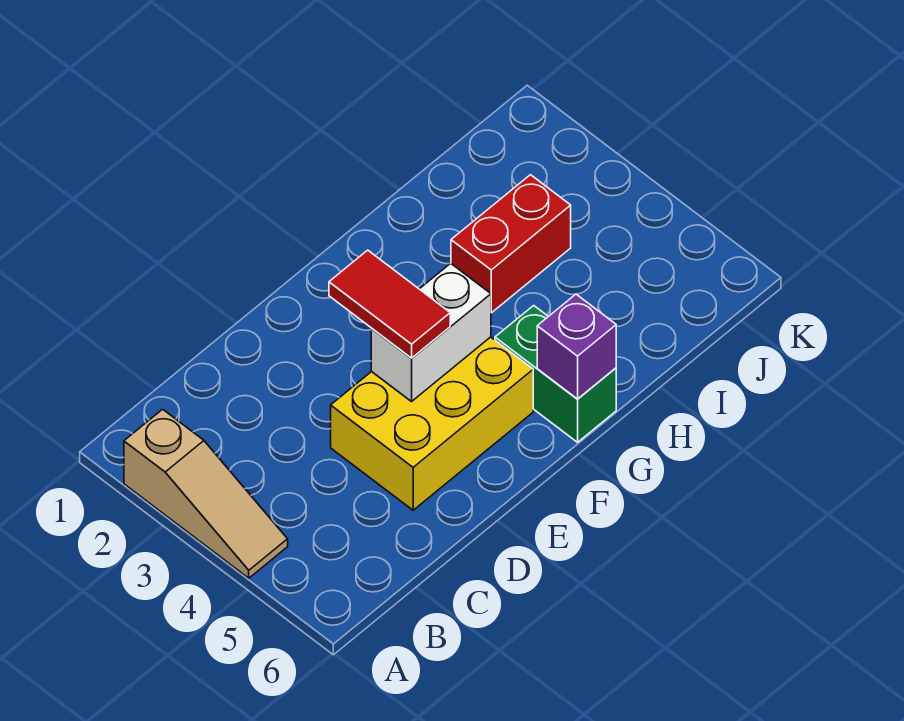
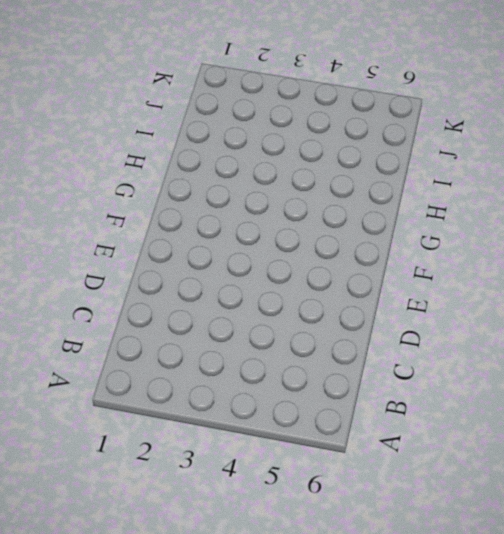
none -> tan 1x3 slope [124,409,288,578]
none -> yellow 2x3 brick [331,337,533,510]

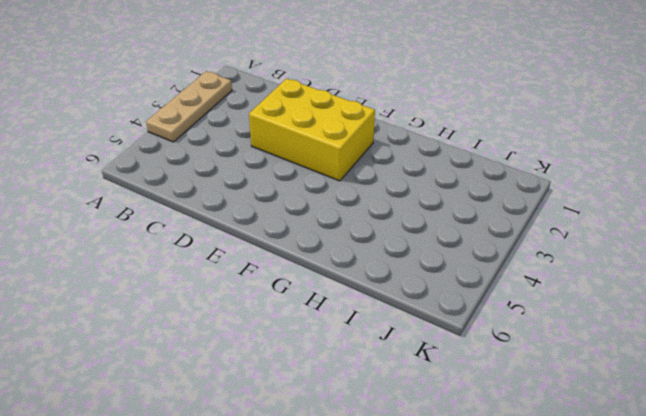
tan 1x3 plate [146,71,232,142] -> tan 1x3 slope [124,409,288,578]
yellow 2x3 brick [249,79,375,181] -> yellow 2x3 brick moved to [331,337,533,510]
none -> green 1x2 brick [495,306,616,442]
none -> red 1x2 brick [451,175,571,313]

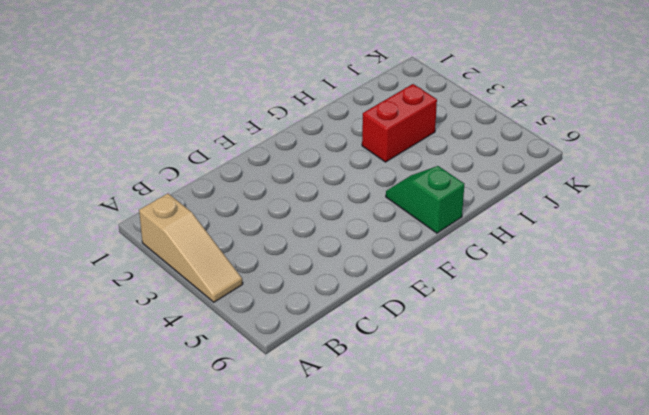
green 1x2 slope [386,166,464,233] -> green 1x2 brick [495,306,616,442]
none -> yellow 2x3 brick [331,337,533,510]
none -> white 1x2 brick [371,263,491,401]

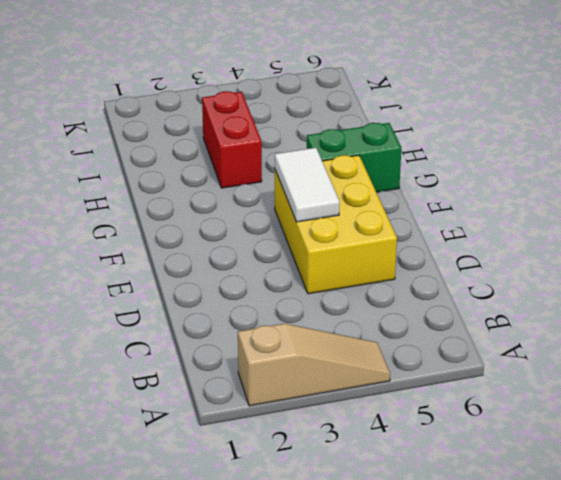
white 1x2 tile [275,148,340,222] -> white 1x2 brick [371,263,491,401]
none -> purple 1x1 brick [537,294,616,399]
none -> red 1x2 tile [329,250,450,358]

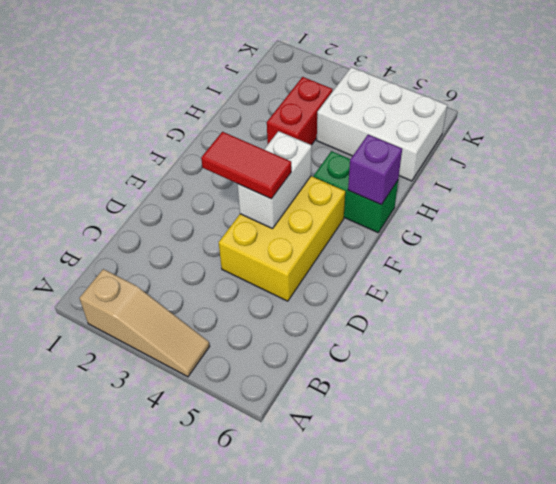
white 2x3 brick [317,67,447,181] -> none

